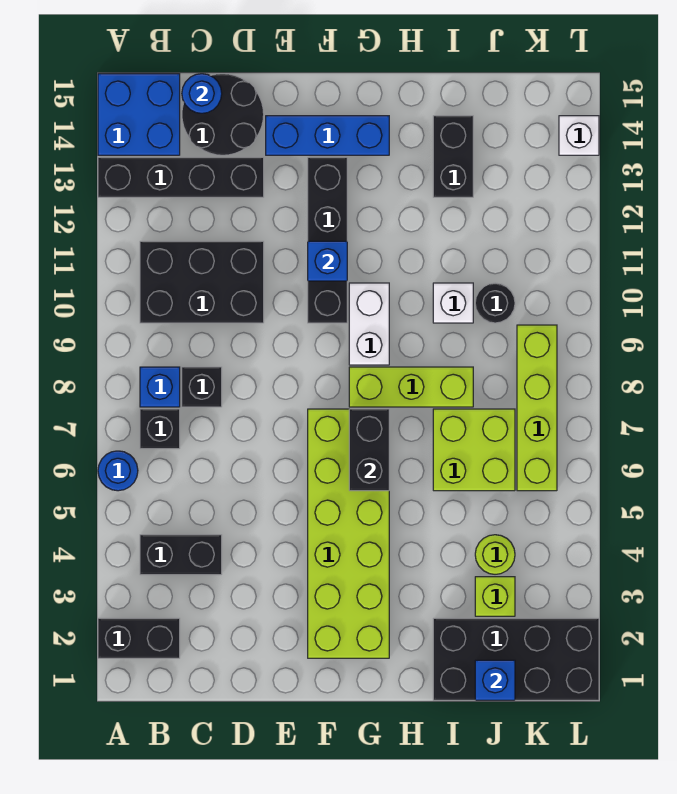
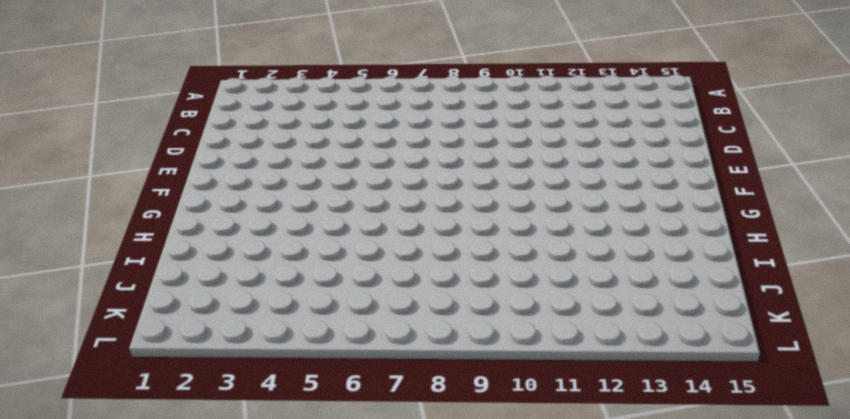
none -> black 1x2 brick [98,618,180,658]
none -> blue 1x1 round brick [98,451,138,491]
none -> black 1x4 brick [98,157,264,197]

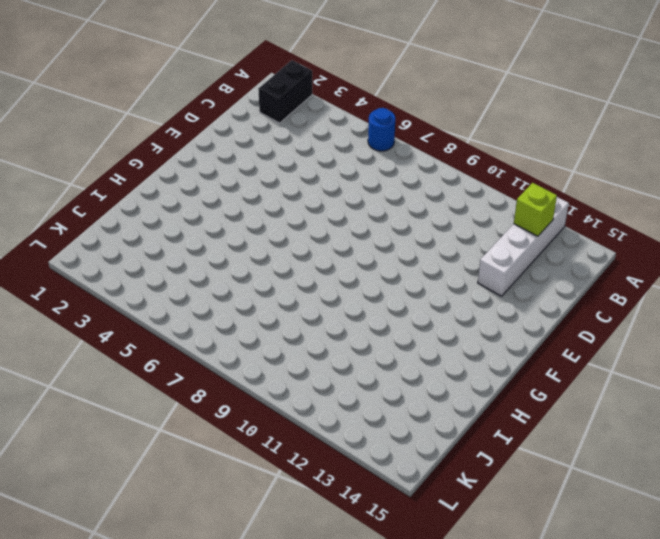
white 1x4 brick [478,197,569,296] -> black 1x4 brick [98,157,264,197]
lime 1x1 brick [514,183,557,236] -> lime 1x1 brick moved to [475,577,515,616]
none -> blue 2x2 brick [98,74,180,155]
none -> black 1x2 brick [140,535,222,575]
none -> black 1x1 brick [140,409,180,449]

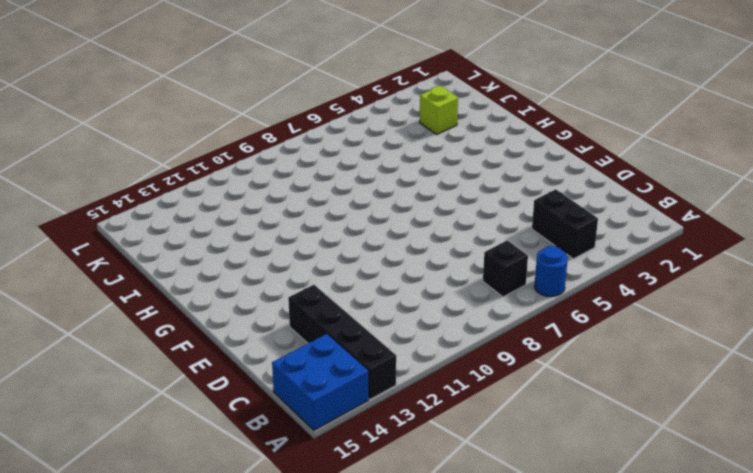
none -> black 1x2 brick [98,618,180,658]
none -> blue 1x1 brick [140,367,180,407]
none -> black 2x3 brick [140,241,264,323]

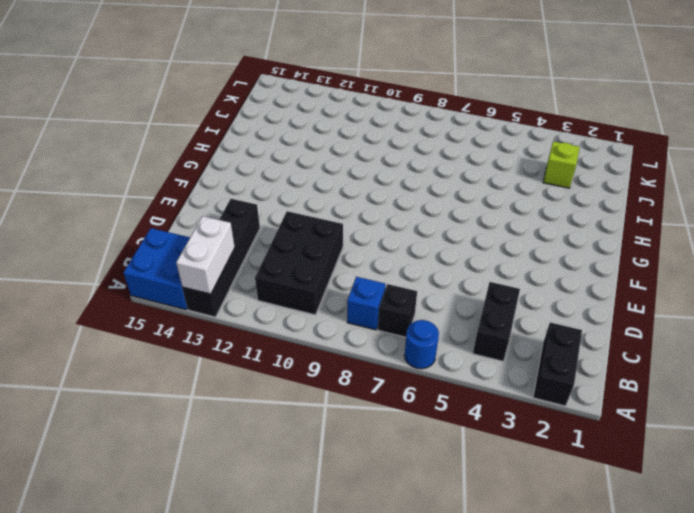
white 1x2 brick [176,216,235,294] -> white 1x2 brick turned to [349,283,389,365]
none -> black 1x1 brick [182,367,222,407]
none -> black 2x2 round brick [182,74,264,155]
none -> blue 1x3 brick [266,116,389,155]

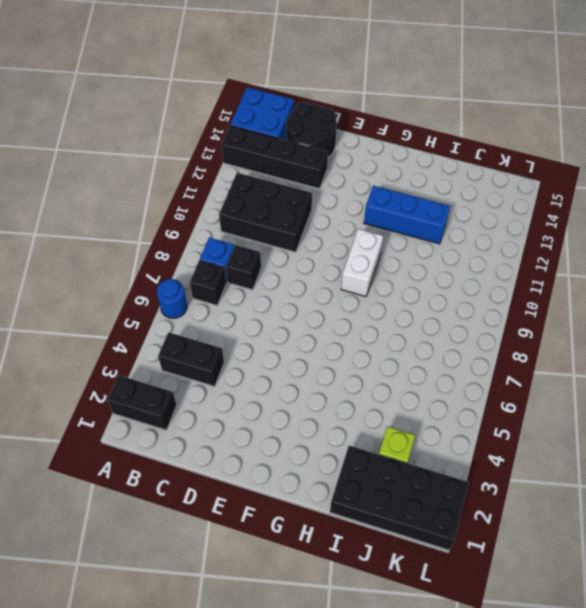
blue 1x3 brick [364,186,450,244] -> blue 1x3 brick moved to [266,116,389,155]
none -> lime 2x6 brick [308,409,389,658]
none -> black 1x4 brick [308,157,347,323]
none -> lime 1x3 brick [349,367,473,407]

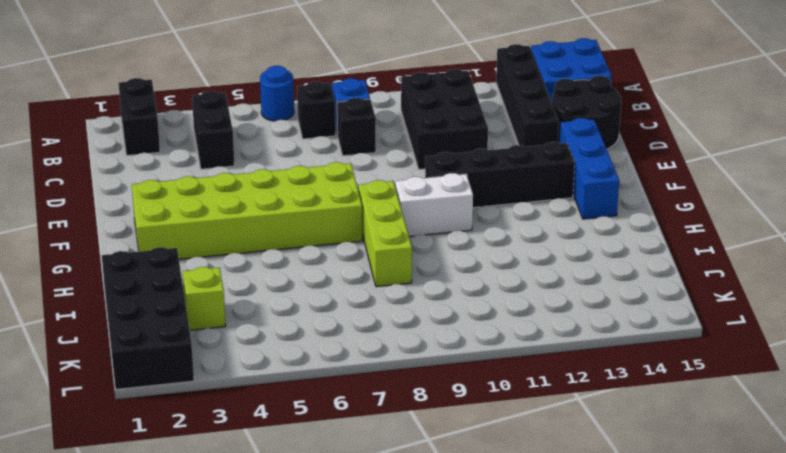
none -> lime 2x2 brick [433,409,515,491]
none -> white 1x1 brick [433,283,473,323]
none -> black 1x2 brick [433,116,473,197]

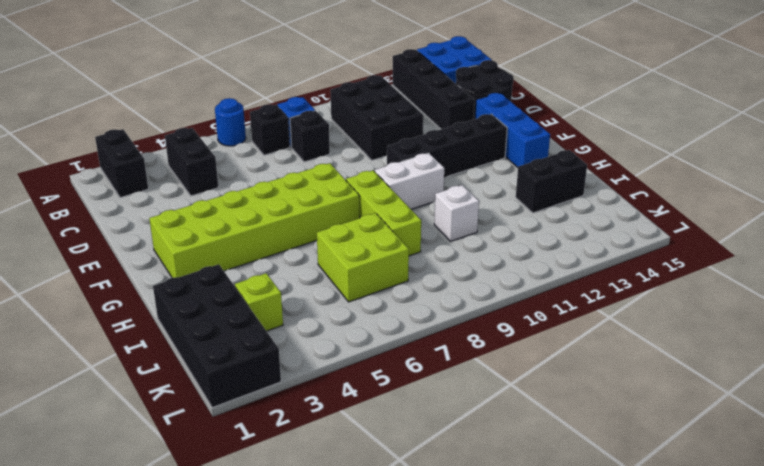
none -> lime 1x1 round brick [475,535,515,574]
none -> black 1x1 round brick [475,283,515,323]
none -> lime 1x4 brick [517,325,557,491]

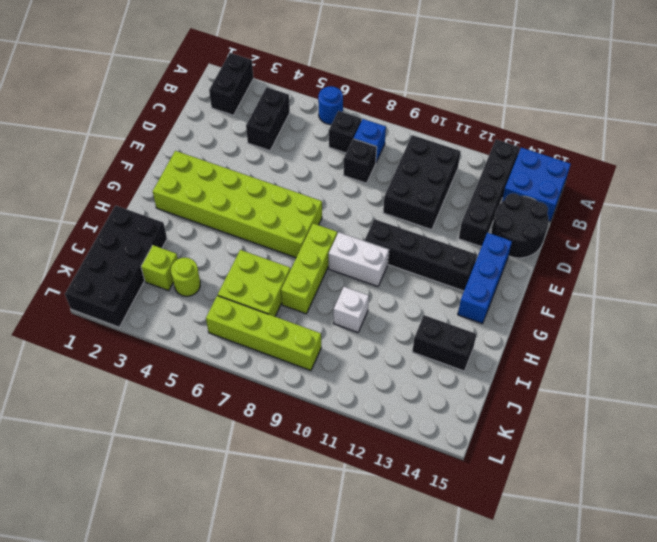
none -> black 1x1 round brick [475,283,515,323]
none -> white 1x1 brick [559,116,599,155]
none -> blue 1x1 round brick [182,74,222,113]

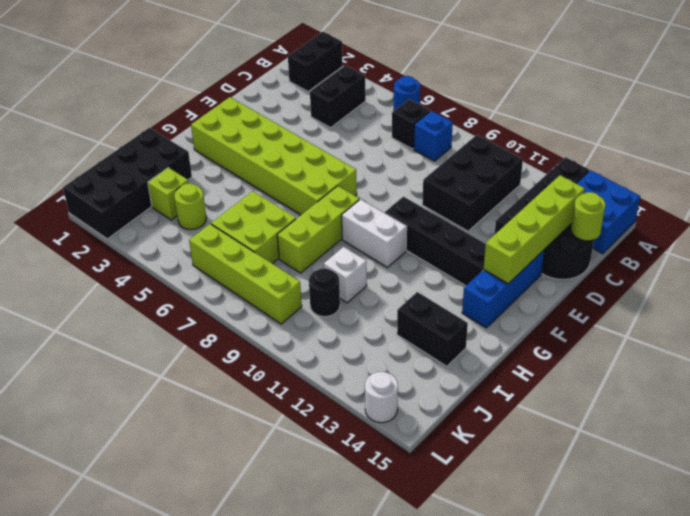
lime 1x4 brick [484,175,585,284] -> none
lime 1x1 round brick [571,192,606,241] -> blue 1x1 round brick [182,74,222,113]
white 1x1 round brick [365,372,398,423] -> white 1x1 brick [559,116,599,155]
none -> black 1x1 brick [182,367,222,407]
none -> blue 1x1 brick [308,241,347,281]
none -> black 1x2 brick [349,409,389,491]

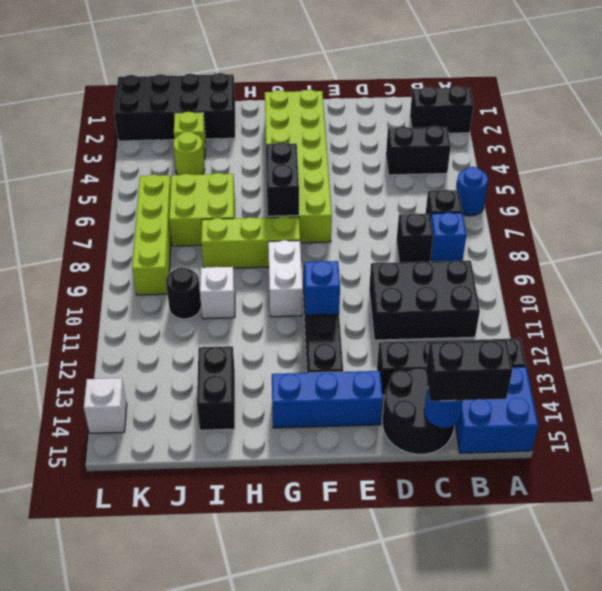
black 1x2 brick [426,340,512,401] -> none
none -> blue 1x1 brick [475,660,515,700]

